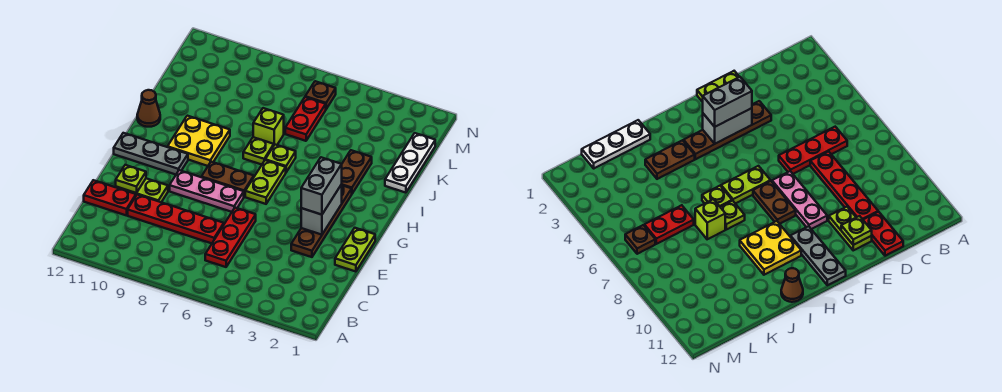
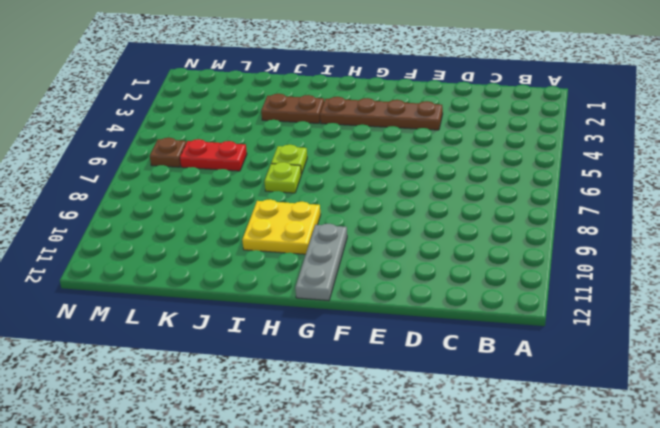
none -> red 1x3 plate [205,208,256,267]
none -> red 1x4 plate [128,195,224,243]
none -> red 1x2 plate [84,180,136,215]

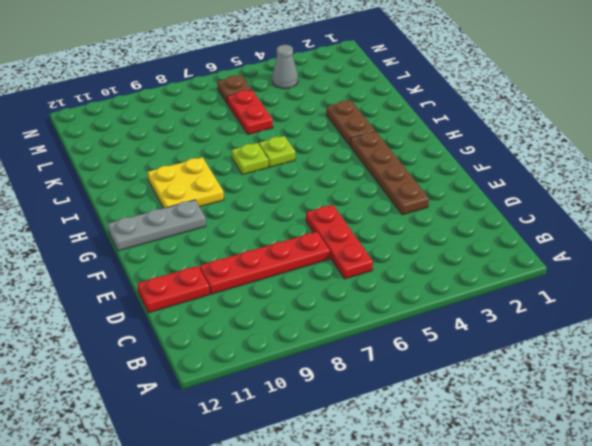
grey 1x1 cone [272,45,298,89] -> none
none -> lime 1x2 plate [335,228,375,272]
none -> lime 1x2 plate [116,178,168,202]
none -> pink 1x3 plate [170,170,244,212]

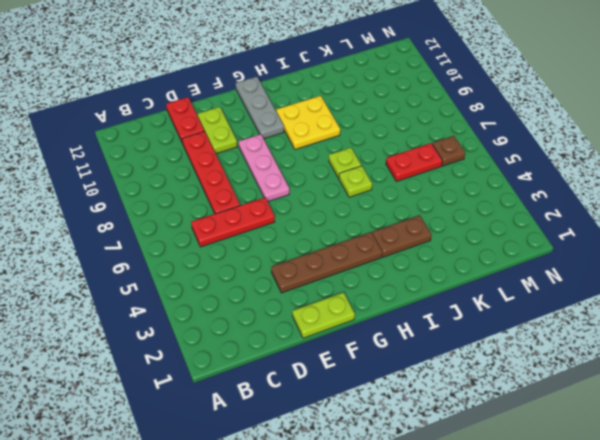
none -> lime 1x2 plate [245,160,286,204]
none -> brown 1x2 plate [202,162,254,197]
none -> brown 1x1 cone [137,90,160,127]

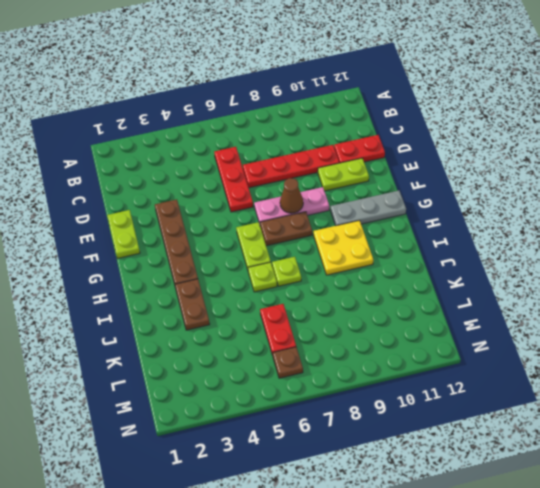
brown 1x1 cone [280,178,303,213] -> brown 1x1 cone moved to [137,90,160,127]
none -> white 1x3 plate [385,133,435,193]
none -> lime 1x1 brick [253,108,284,145]
none -> lime 1x1 plate [116,165,146,193]

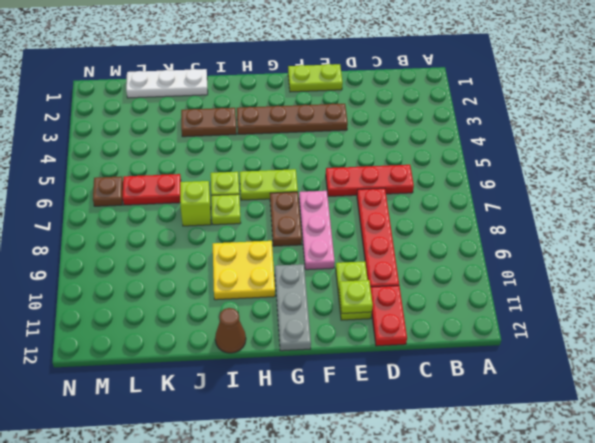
none -> grey 1x2 brick [301,184,342,235]
none -> grey 1x2 brick [301,157,342,215]

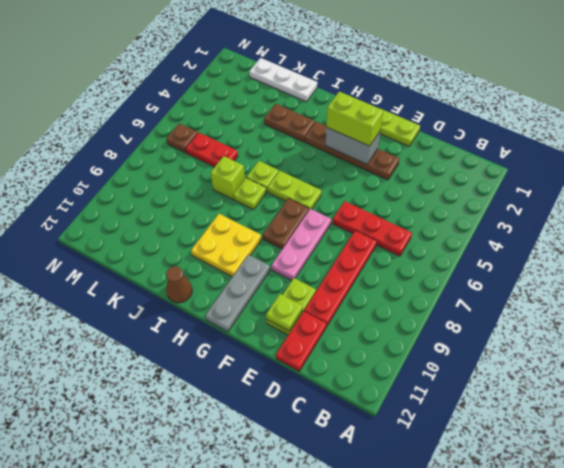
lime 1x2 brick [326,92,383,146] -> grey 1x2 brick [301,157,342,215]

